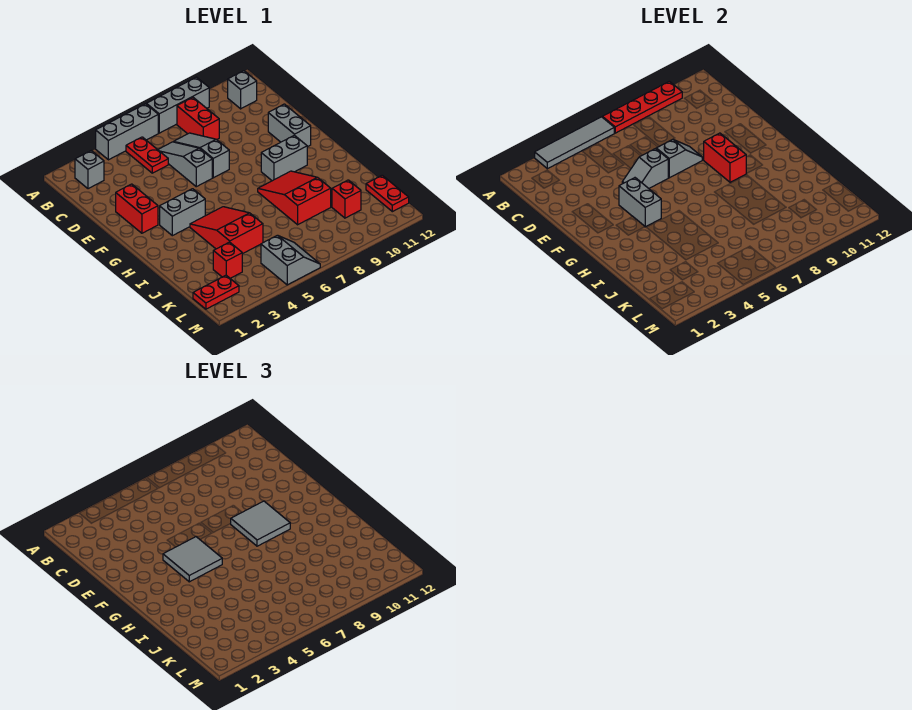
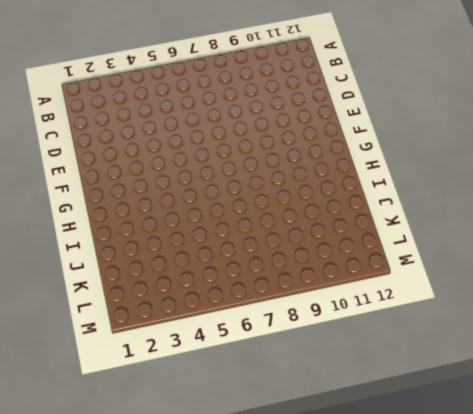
none -> grey 1x3 brick [96,104,158,160]
none -> grey 1x3 brick [147,77,209,133]
none -> grey 1x1 brick [75,151,104,189]

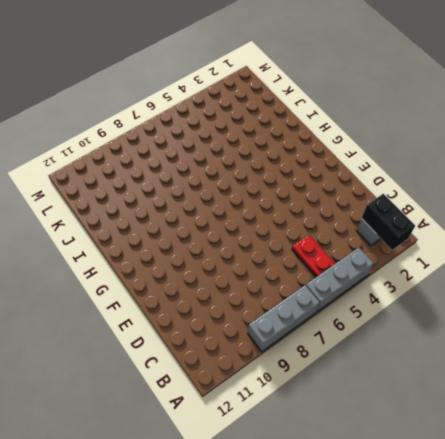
black 1x2 brick [362,194,415,250] -> none
none -> red 1x2 brick [177,97,219,140]
none -> grey 1x1 brick [228,71,257,109]
none -> grey 1x3 slope [158,142,212,187]

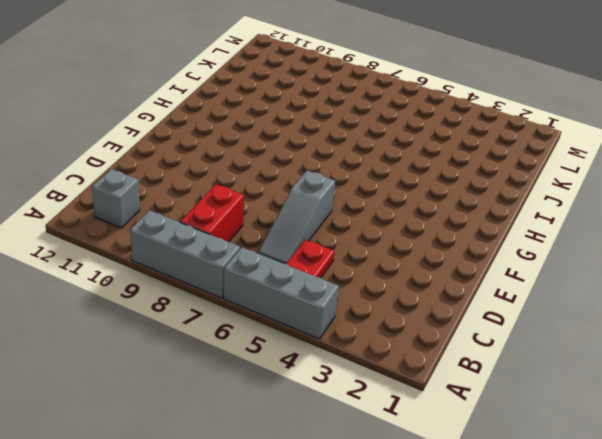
none -> grey 1x1 brick [75,151,104,189]
none -> grey 1x3 slope [174,133,229,178]
none -> red 1x2 brick [116,184,158,233]

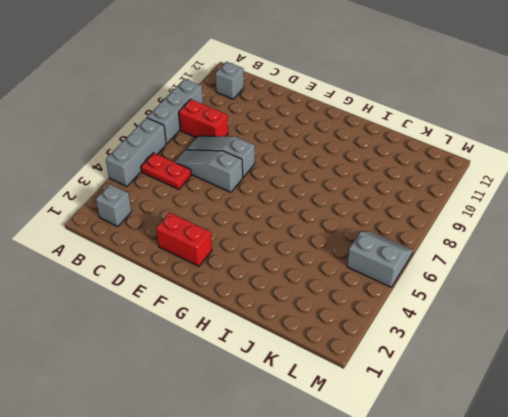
none -> grey 1x2 brick [268,104,311,147]
none -> grey 1x2 brick [160,189,205,236]
none -> grey 1x2 brick [261,135,307,181]

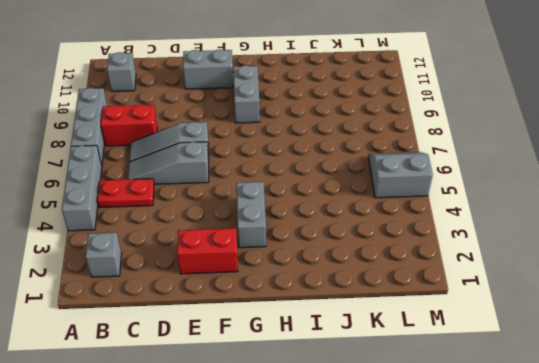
none -> red 2x3 slope [190,207,263,254]
none -> red 2x3 slope [258,171,331,225]
none -> red 1x1 brick [213,242,242,278]

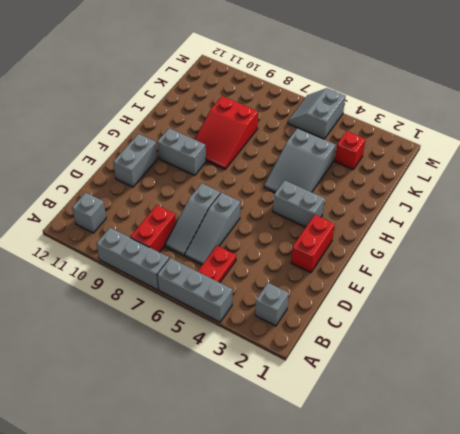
grey 2x3 slope [264,128,335,192] -> red 2x3 slope [190,207,263,254]
none -> red 1x1 brick [332,180,361,218]
none -> red 1x2 plate [366,175,409,212]
none -> red 1x2 plate [193,275,239,309]

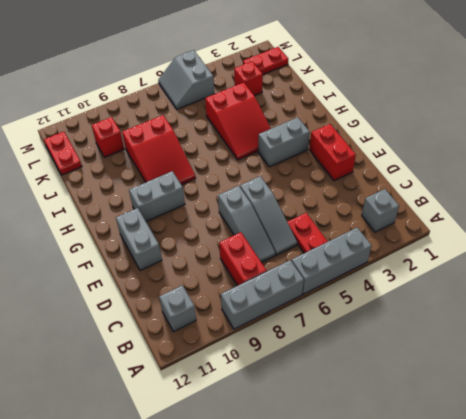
none -> grey 1x4 tile [535,117,614,169]
none -> red 1x4 plate [602,81,682,133]
none -> grey 1x2 slope [622,149,668,188]

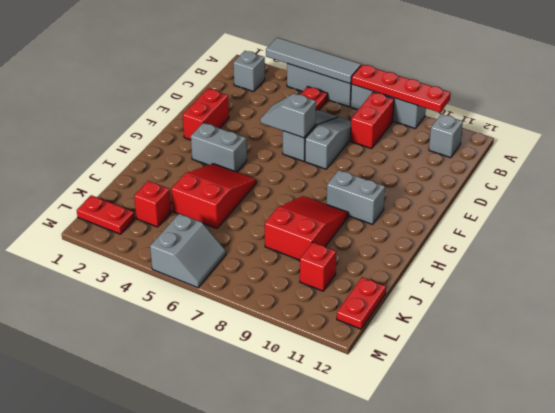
none -> grey 1x2 brick [268,104,311,147]
none -> grey 1x2 slope [656,139,702,178]
none -> grey 1x2 brick [619,178,661,227]

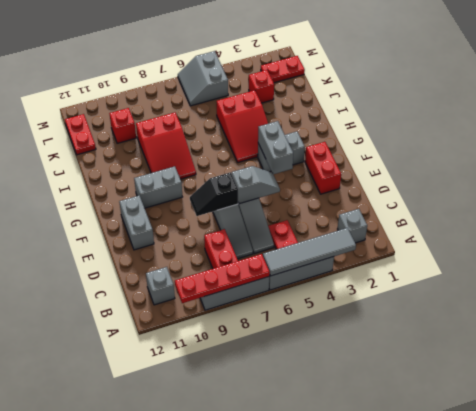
black 1x2 slope [190,172,238,216] -> grey 1x2 slope [656,139,702,178]
none -> red 1x2 brick [704,133,746,182]
none -> grey 2x2 tile [163,537,222,582]
none -> grey 2x2 tile [230,501,290,546]

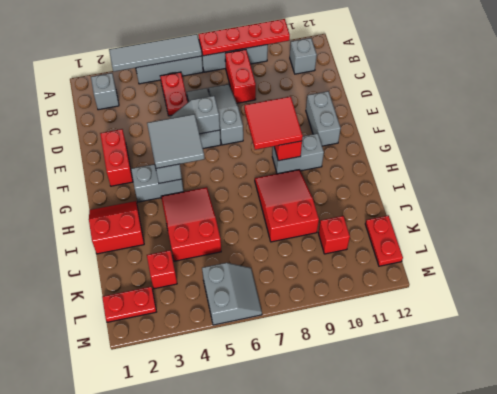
red 2x2 tile [244,96,303,150] -> grey 2x2 tile [230,501,290,546]
red 2x2 slope [89,201,144,254] -> none
none -> grey 1x2 slope [656,139,702,178]

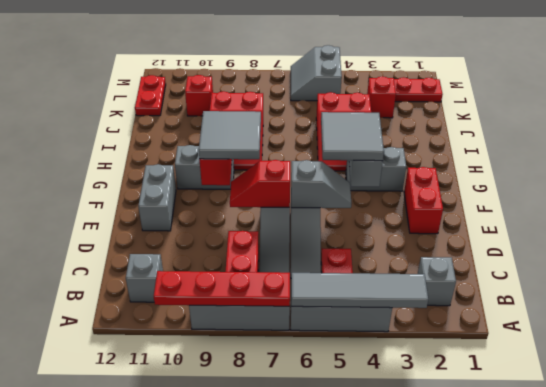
red 1x2 slope [230,160,290,207] -> grey 1x2 slope [656,139,702,178]

